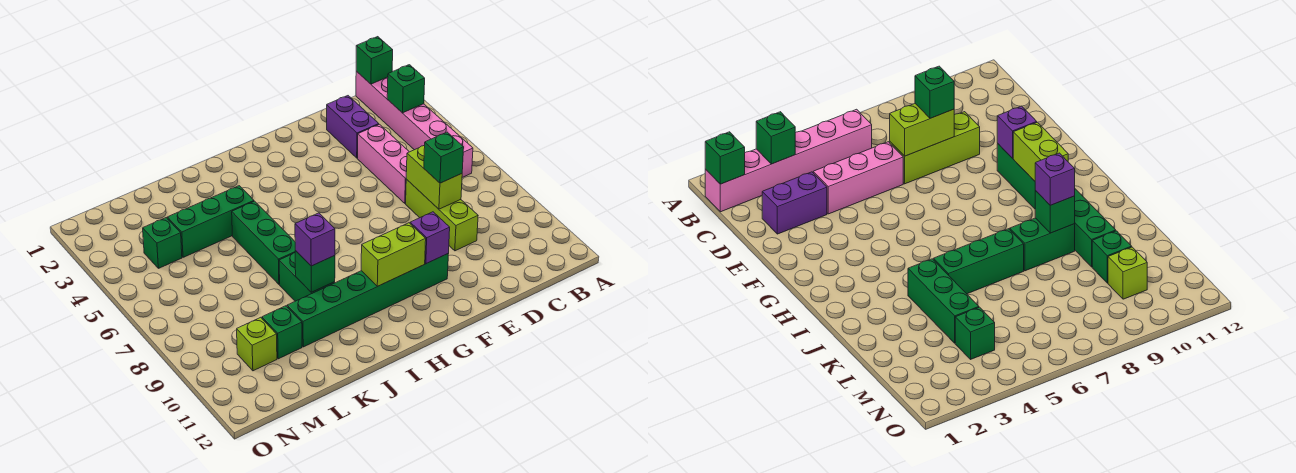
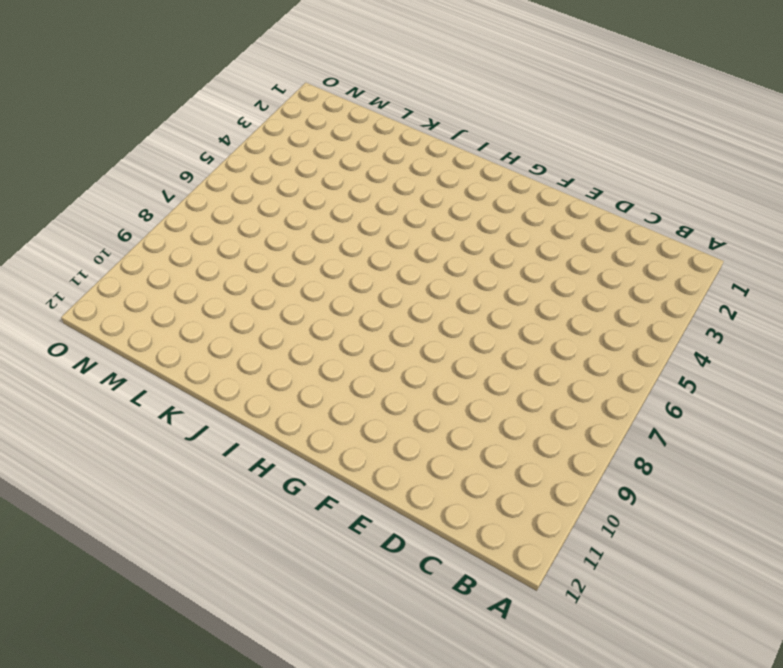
none -> pink 1x6 brick [356,71,473,177]
none -> purple 1x2 brick [326,96,379,158]
none -> pink 1x3 brick [358,124,409,203]

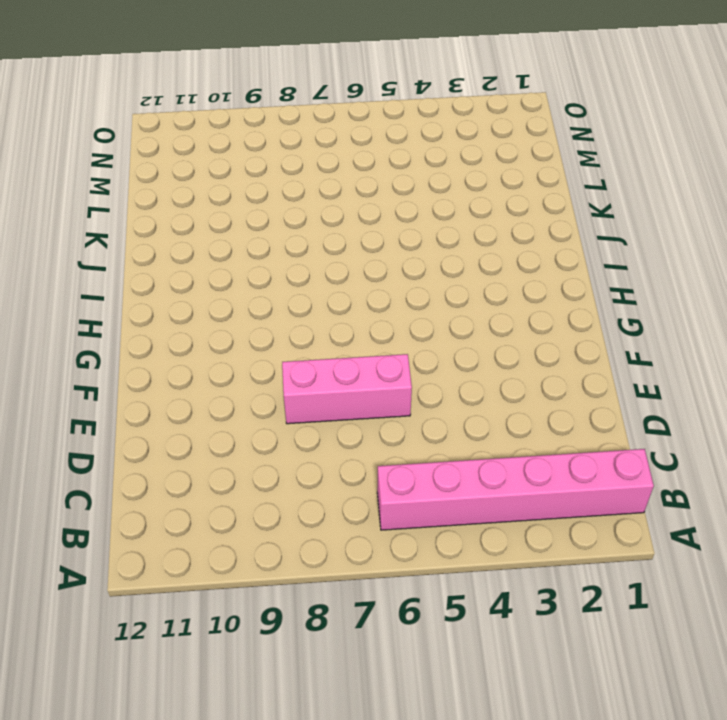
pink 1x3 brick [282,354,412,424] -> pink 1x3 brick moved to [358,124,409,203]
none -> purple 1x2 brick [326,96,379,158]
none -> lime 1x3 brick [406,179,478,251]
none -> green 1x6 brick [287,253,449,347]

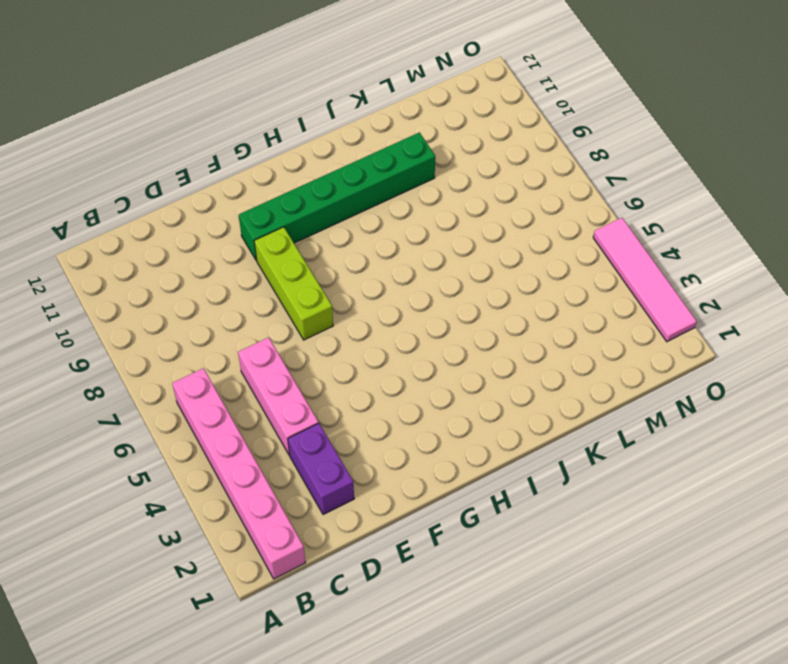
lime 1x3 brick [254,227,333,340] -> lime 1x3 brick moved to [406,179,478,251]
pink 1x4 tile [593,218,697,342] -> none
none -> green 1x3 brick [167,186,254,257]
none -> green 1x3 brick [232,201,295,284]
none -> green 1x2 brick [279,253,335,301]

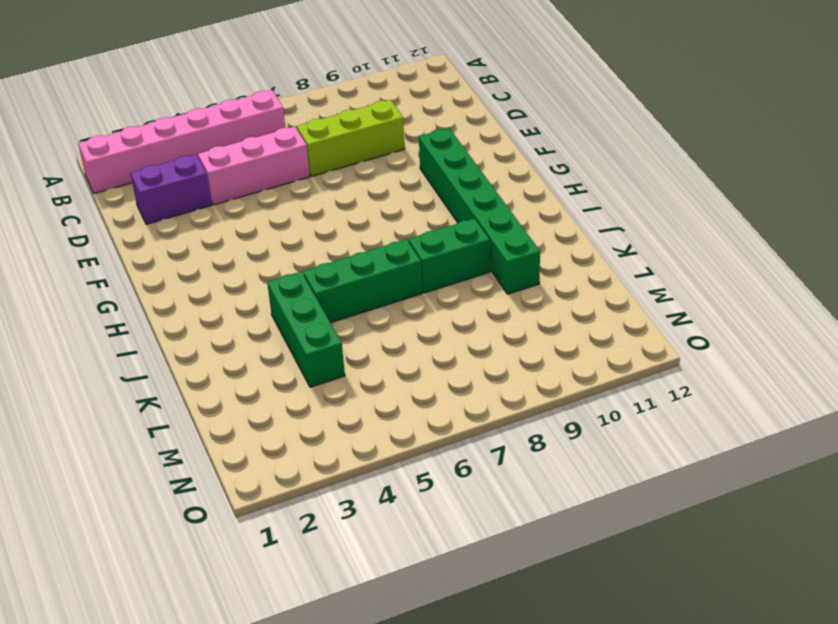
none -> green 1x1 brick [262,306,302,359]
none -> green 1x1 brick [143,218,182,268]
none -> lime 1x1 brick [237,317,277,371]

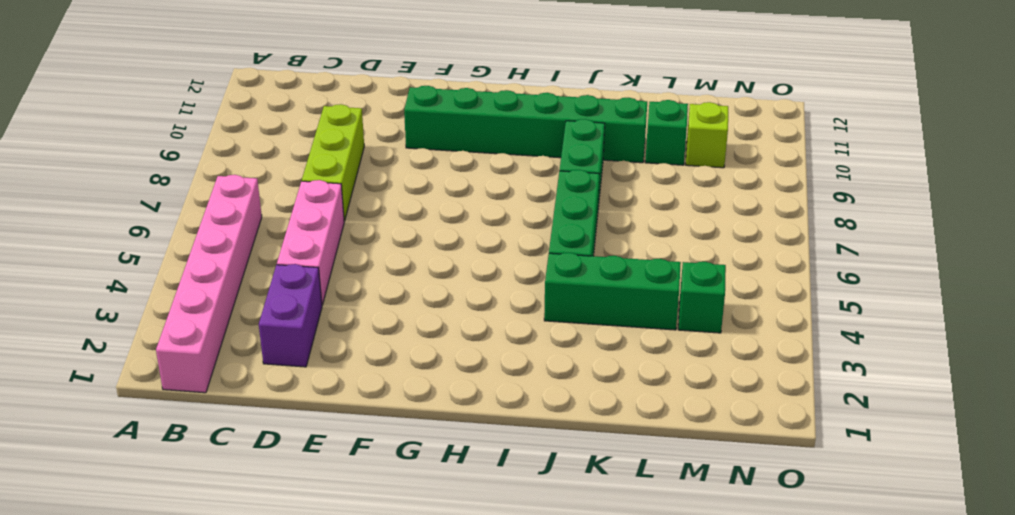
none -> green 1x1 brick [356,37,393,84]
none -> green 1x1 brick [387,65,425,113]
none -> lime 1x2 brick [406,145,462,209]

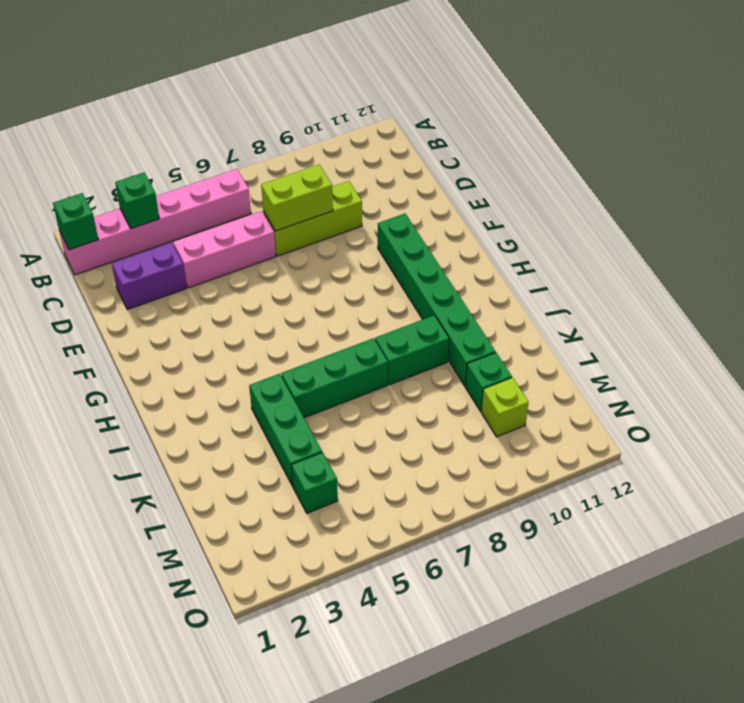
none -> purple 1x1 brick [410,212,450,264]
none -> lime 1x2 brick [361,223,426,286]
none -> green 1x1 brick [295,251,335,292]

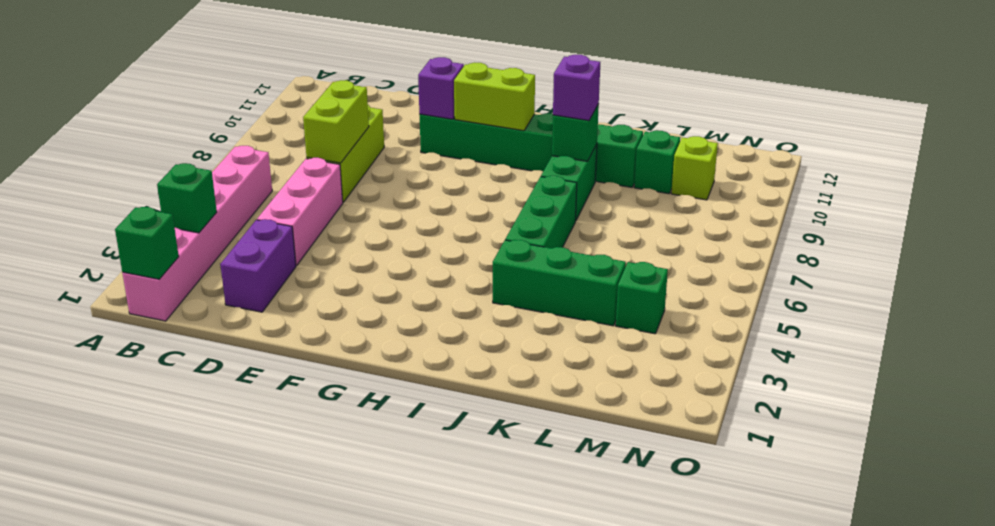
none -> green 1x1 brick [424,132,464,183]

